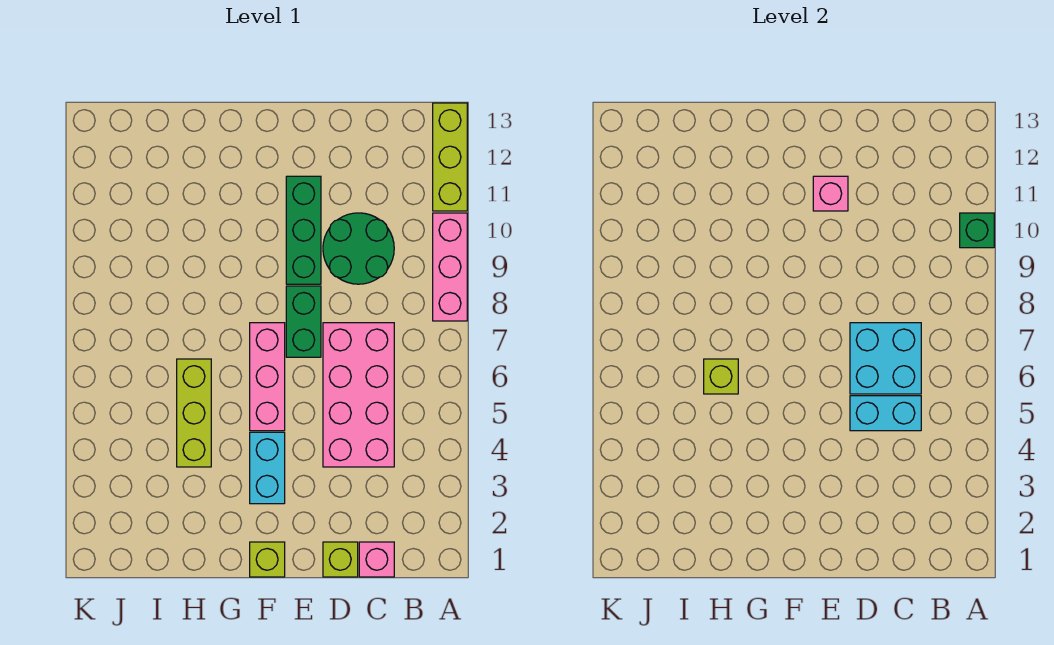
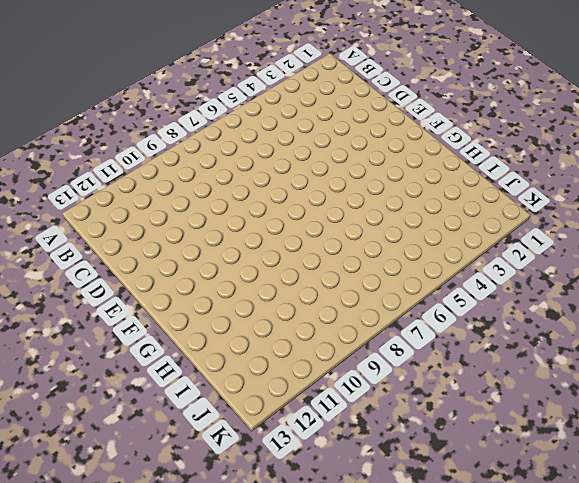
none -> pink 1x3 brick [433,213,467,321]
none -> lime 1x3 brick [433,103,467,211]
none -> pink 1x1 brick [359,542,394,577]

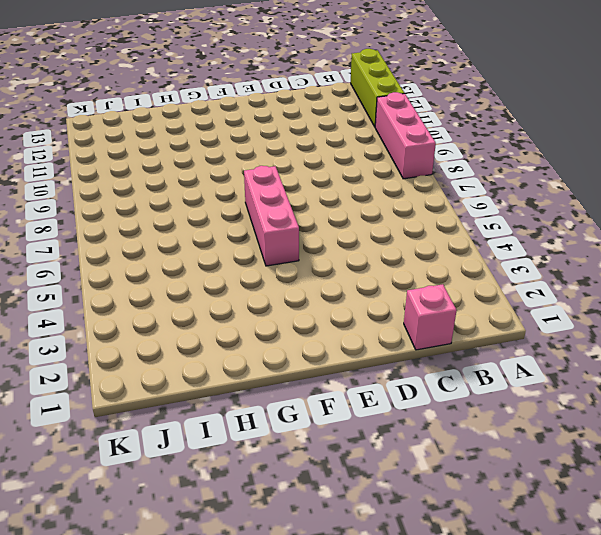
none -> pink 2x4 brick [323,323,394,467]
none -> green 2x2 round brick [323,213,394,284]
none -> lime 1x1 brick [323,542,358,577]

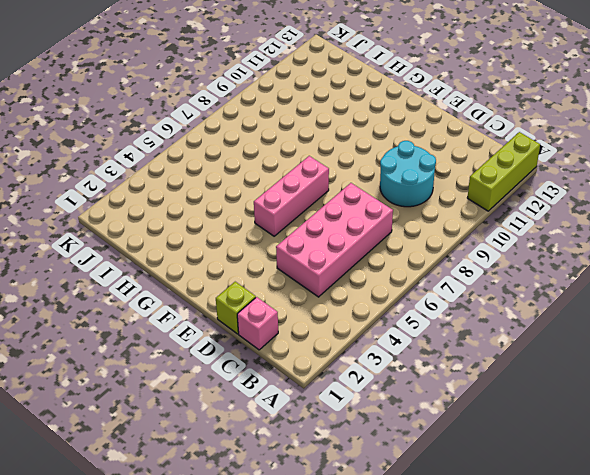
cyan 2x2 round brick [380,141,436,207] -> green 2x2 round brick [323,213,394,284]
none -> pink 1x3 brick [433,213,467,321]
none -> green 1x2 brick [286,286,321,357]
none -> green 1x3 brick [286,176,321,284]

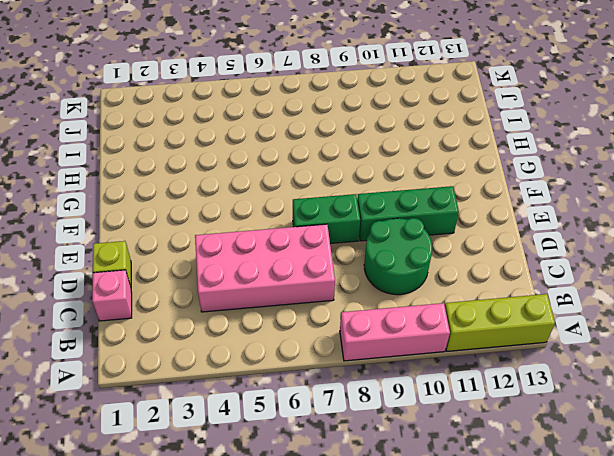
none -> lime 1x1 brick [250,542,285,577]
none -> cyan 1x2 brick [250,432,285,504]
none -> pink 1x3 brick [250,323,285,431]

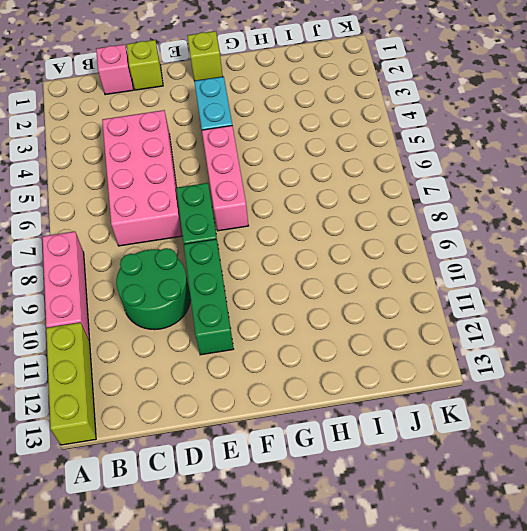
none -> lime 1x3 brick [177,359,211,467]
none -> green 1x1 brick [960,213,994,248]
none -> cyan 1x2 brick [850,396,921,431]

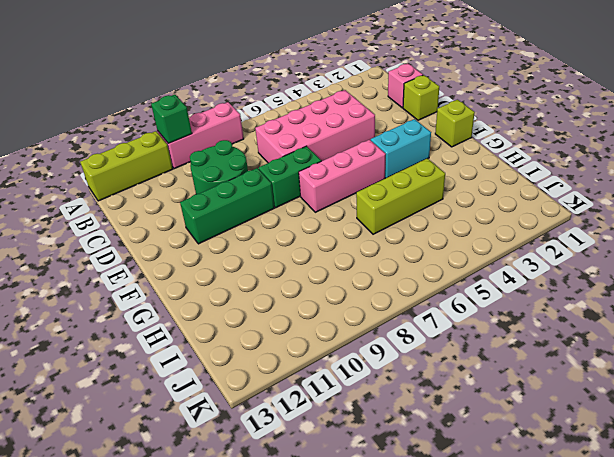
none -> cyan 1x2 brick [850,396,921,431]
none -> cyan 2x2 brick [850,323,921,394]
none -> pink 1x1 brick [813,176,848,211]

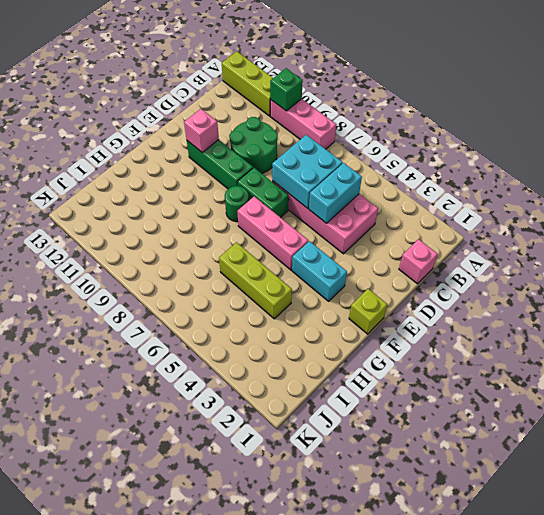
green 1x1 round brick [225,186,249,222] -> none
none -> lime 1x1 brick [323,542,358,577]
none -> lime 1x1 brick [704,359,738,394]

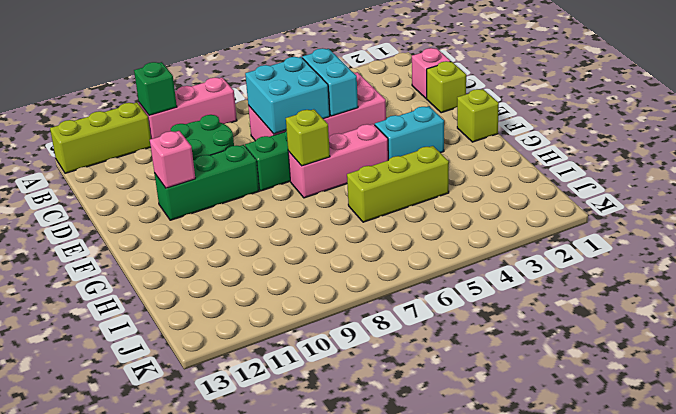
lime 1x1 brick [286,109,330,166] -> lime 1x1 brick moved to [704,359,738,394]

